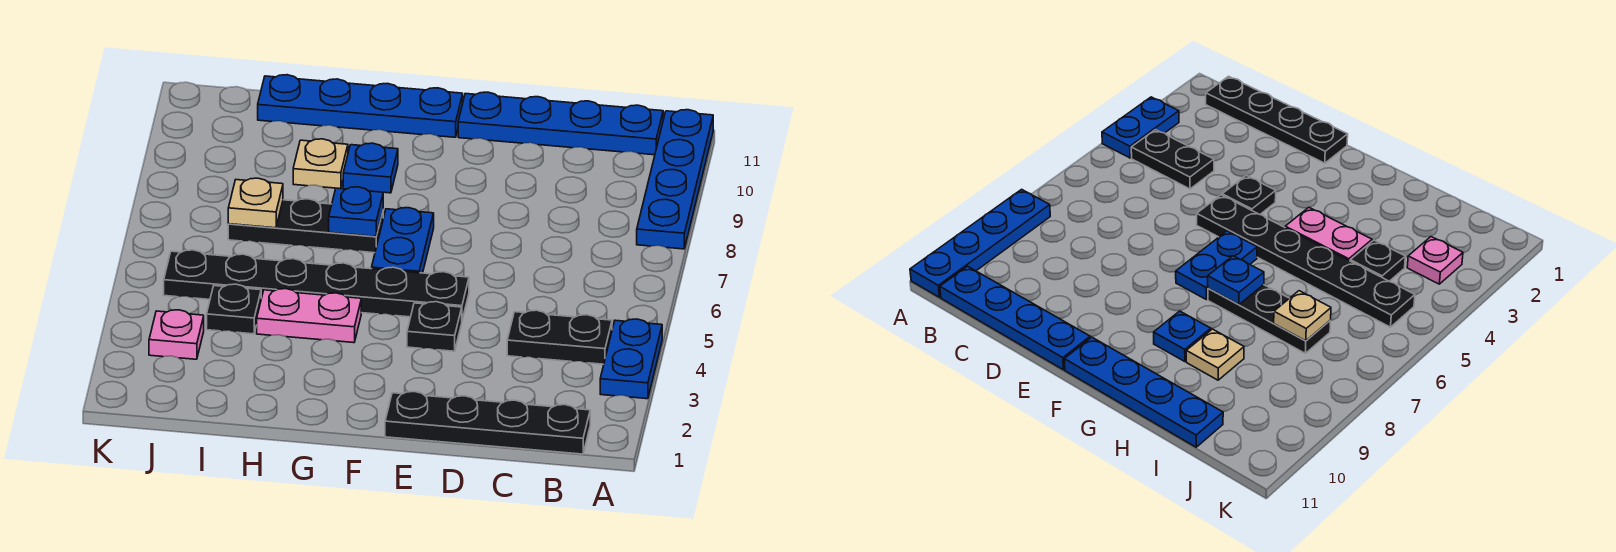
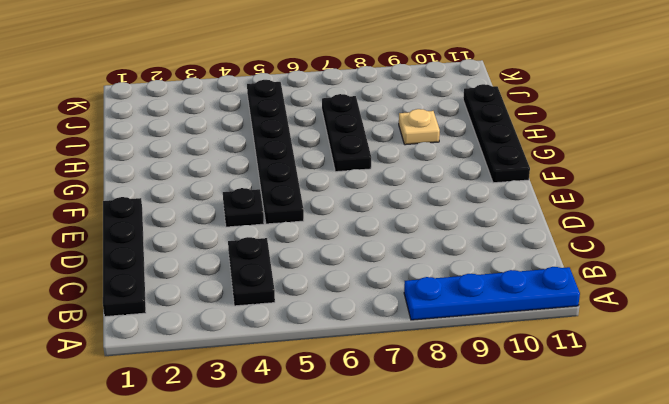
black 1x4 plate [463,84,530,183] -> blue 1x4 plate [258,75,463,137]
none -> blue 1x2 plate [600,319,662,399]
none -> blue 1x4 plate [458,92,663,155]
none -> blue 1x2 plate [372,208,434,273]

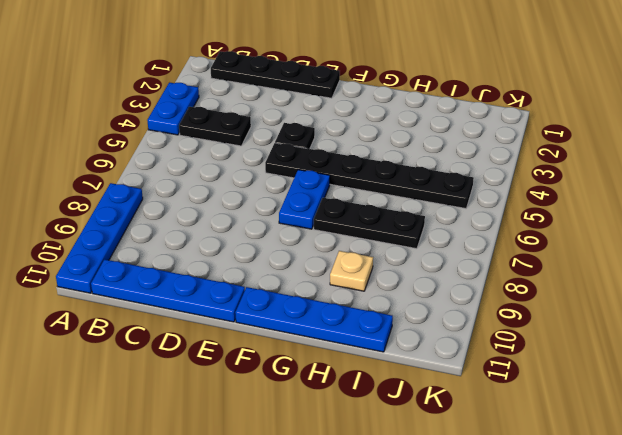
none -> pink 1x2 plate [257,289,361,343]
none -> blue 1x1 plate [343,143,398,193]
none -> black 1x1 plate [207,284,261,334]

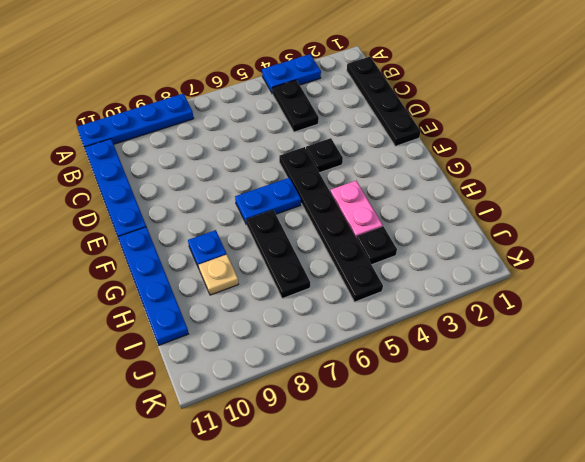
none -> pink 1x1 plate [149,310,204,359]
none -> blue 1x1 plate [329,187,383,237]
none -> tan 1x1 plate [228,178,283,228]

